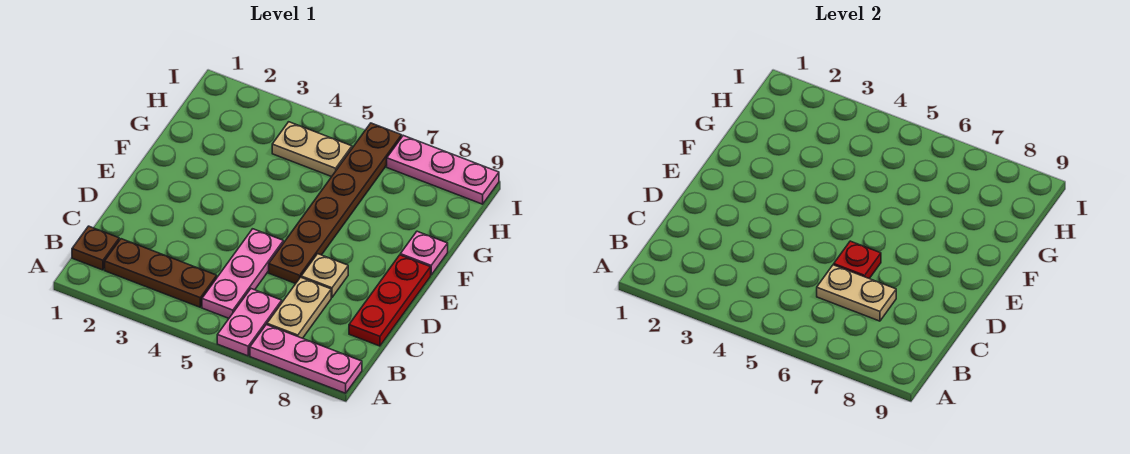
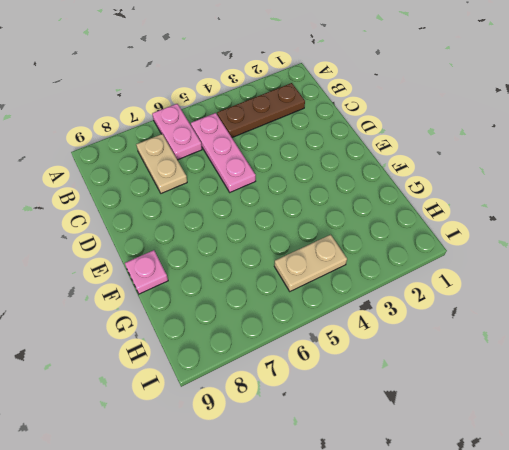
none -> pink 1x3 plate [250,325,362,393]
none -> brown 1x1 plate [72,226,119,270]
none -> red 1x3 plate [349,255,431,346]

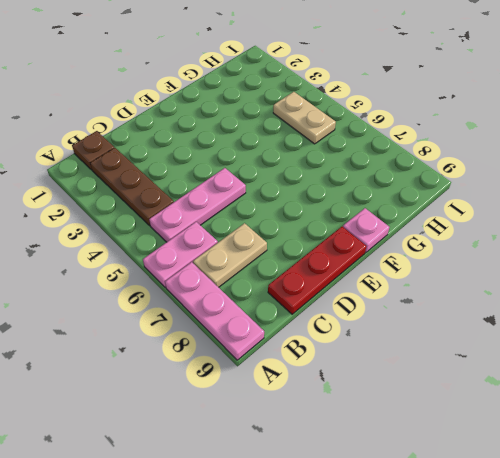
none -> brown 1x6 plate [269,123,402,284]
none -> tan 1x1 plate [301,254,348,297]
none -> pink 1x3 plate [387,135,499,204]

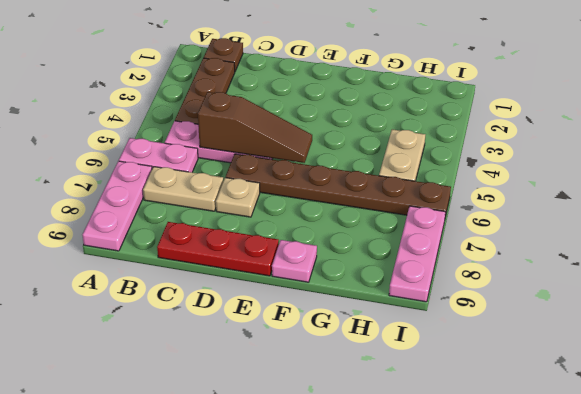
brown 1x3 slope [198,92,312,163] -> none
none -> tan 1x2 plate [817,265,896,321]
none -> red 1x1 plate [834,241,881,279]

